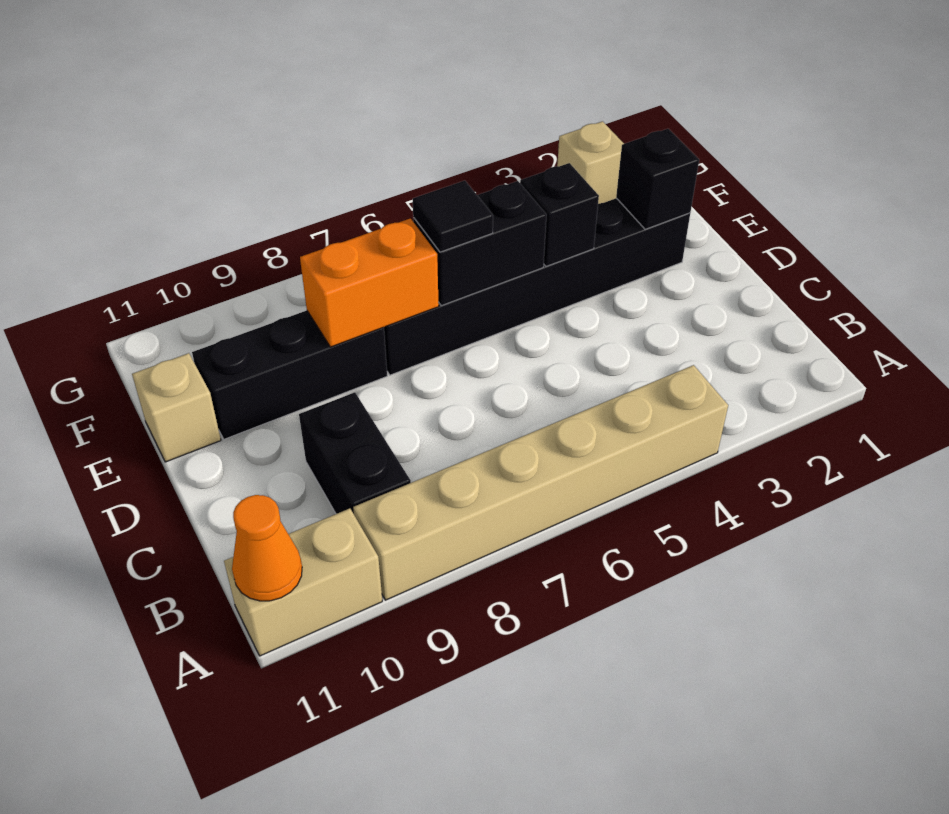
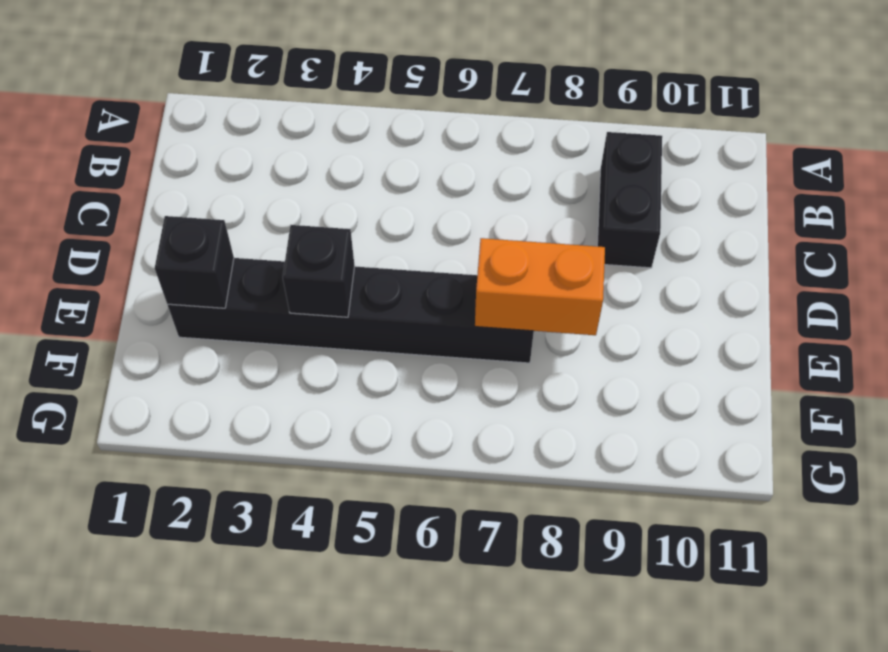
none -> tan 1x6 brick [353,365,728,600]
none -> tan 1x2 brick [224,508,382,656]
none -> black 1x3 brick [192,310,387,439]

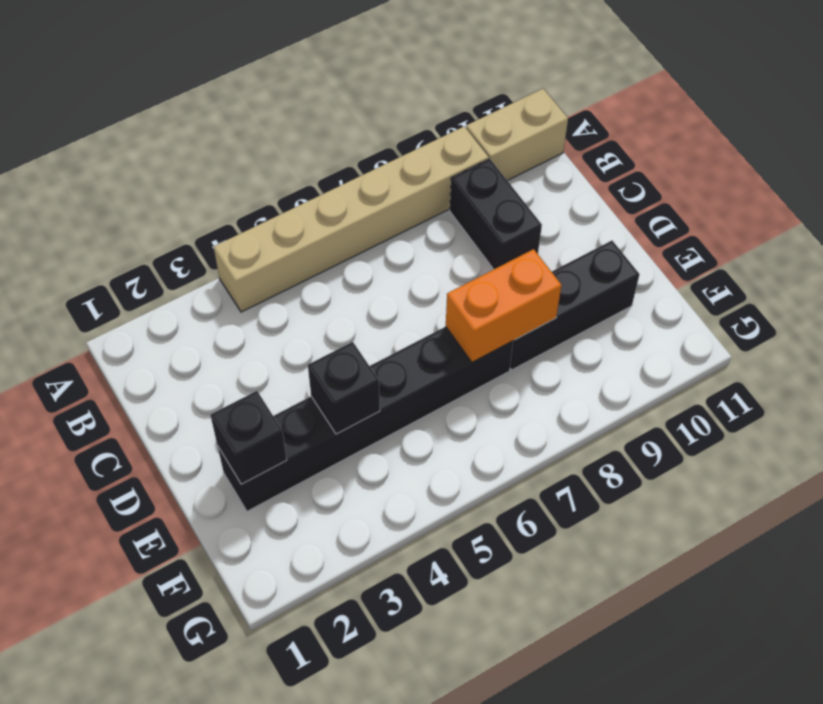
none -> tan 1x1 brick [132,353,221,462]
none -> tan 1x1 brick [557,121,624,204]
none -> orange 1x1 cone [232,495,302,601]

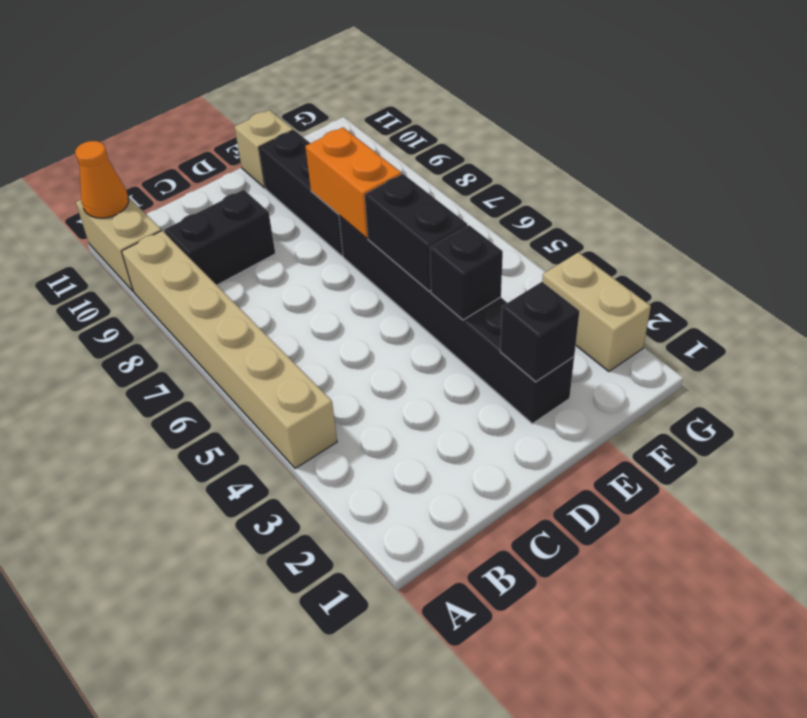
tan 1x2 brick [542,252,651,372] -> tan 1x1 brick [557,121,624,204]
none -> black 1x1 tile [413,181,493,252]

